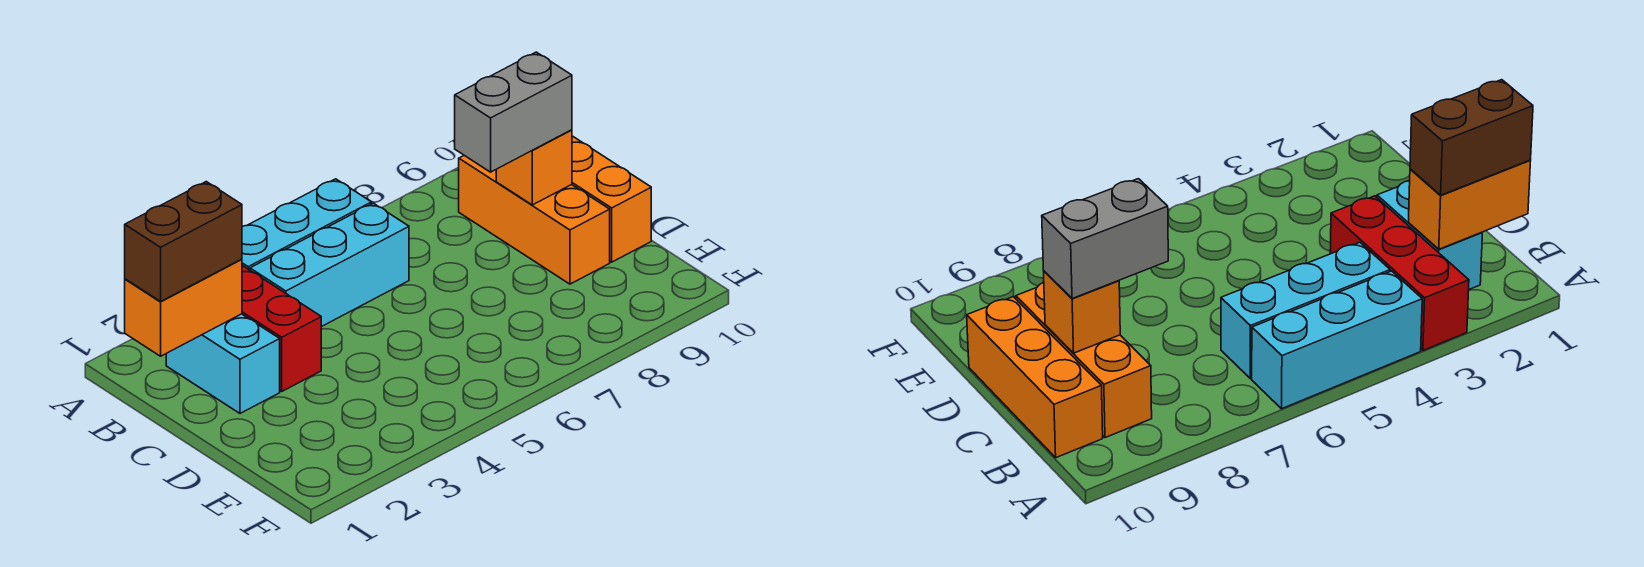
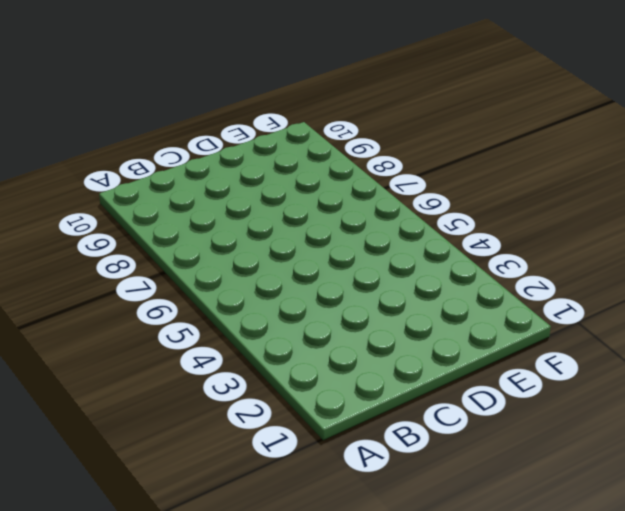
none -> red 1x3 brick [242,265,321,391]
none -> cyan 1x3 brick [242,179,371,270]

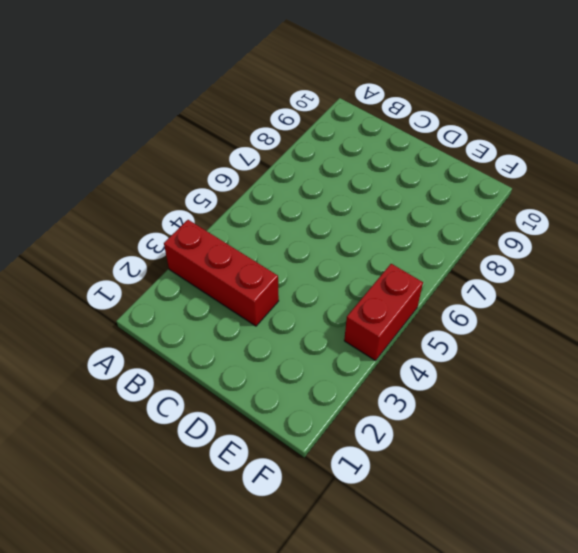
red 1x2 brick [344,264,423,361] -> none
none -> cyan 1x3 brick [242,179,371,270]
none -> cyan 1x2 brick [166,314,280,413]

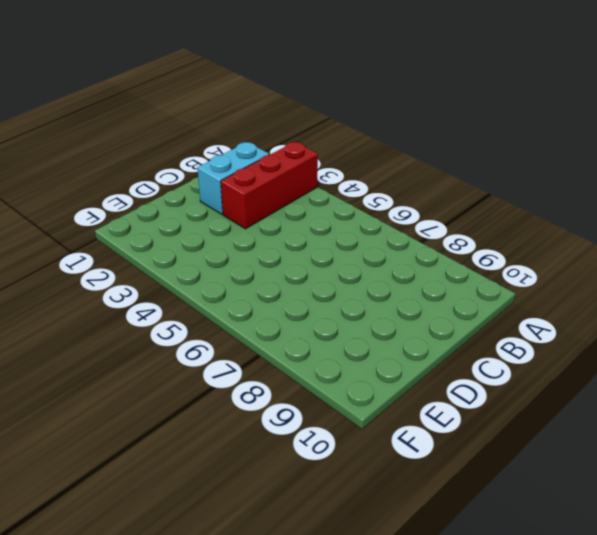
none -> cyan 1x3 brick [242,179,371,270]
none -> cyan 1x3 brick [250,203,409,327]

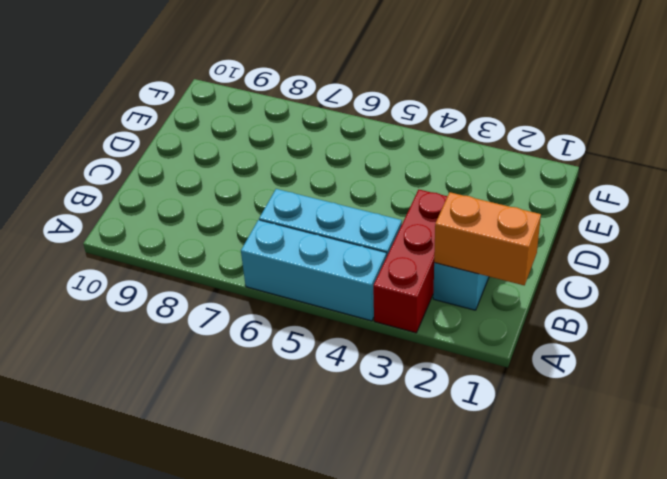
none -> orange 1x3 brick [459,155,610,284]
none -> orange 1x3 brick [572,136,651,262]

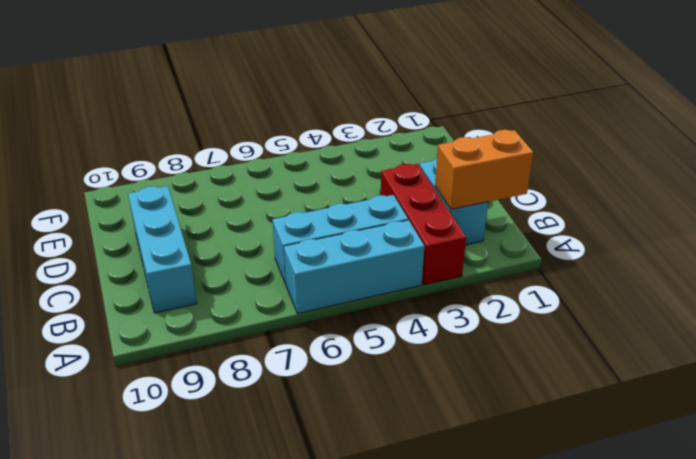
cyan 1x3 brick [128,186,197,313] -> orange 1x3 brick [459,155,610,284]
none -> orange 1x3 brick [572,136,651,262]
none -> orange 1x1 brick [496,130,572,205]

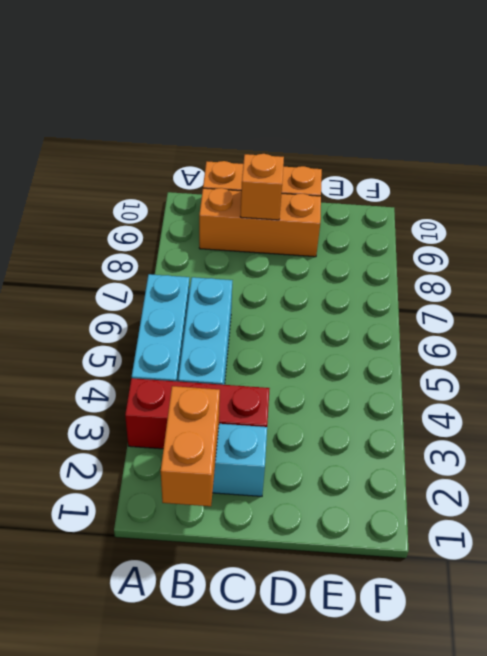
none -> brown 1x2 brick [125,182,242,301]
none -> grey 1x2 brick [455,52,572,172]

